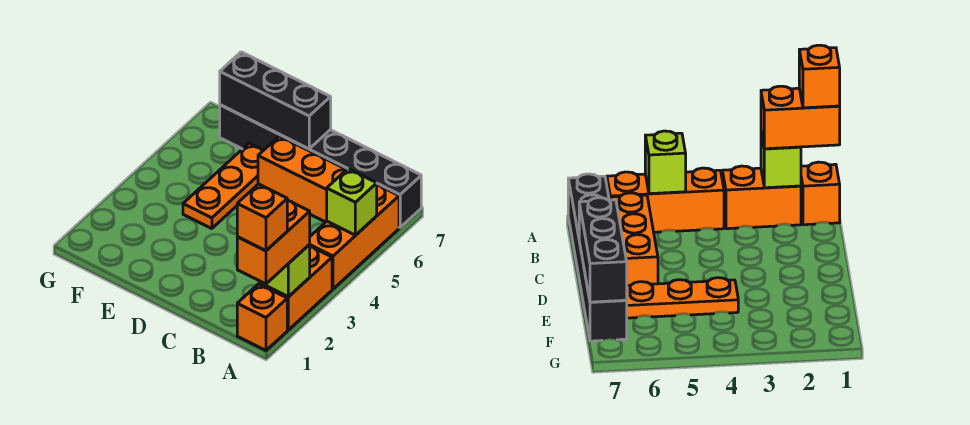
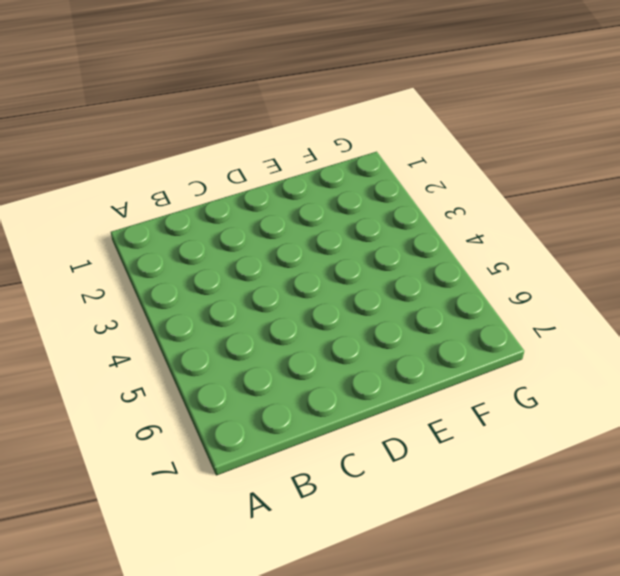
none -> orange 1x1 brick [237,284,287,350]
none -> orange 1x2 brick [260,246,332,330]

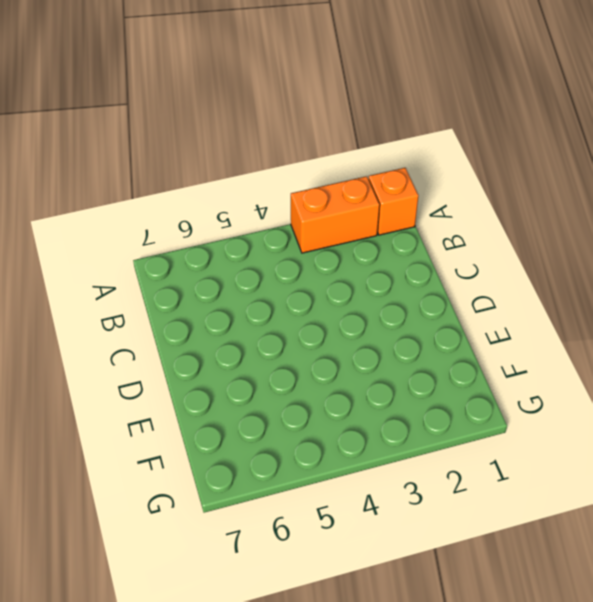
none -> orange 1x3 brick [310,185,399,289]
none -> black 1x6 brick [220,105,421,227]

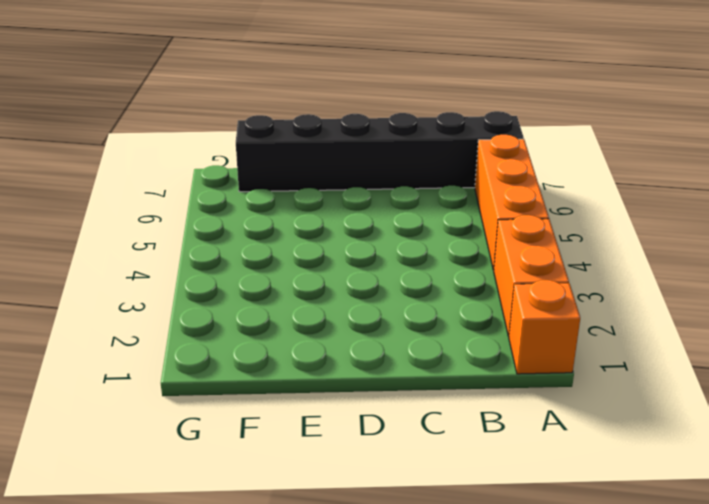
none -> orange 1x3 brick [258,136,346,222]
none -> orange 1x3 plate [183,143,263,229]

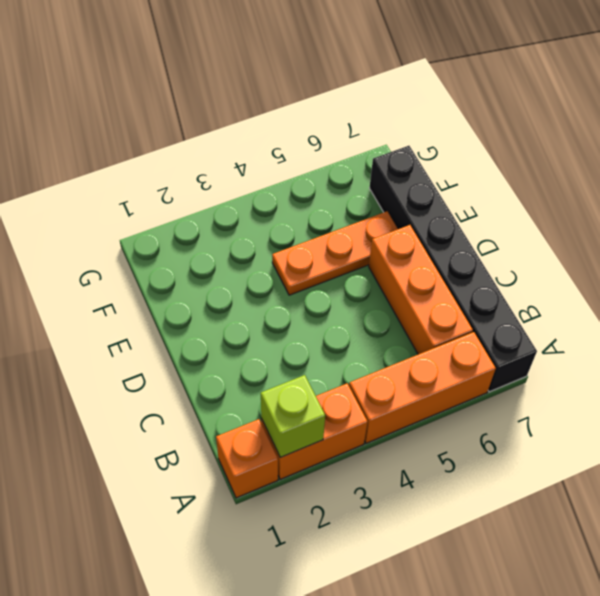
none -> lime 1x1 brick [327,169,377,235]
none -> black 1x3 brick [220,52,331,149]

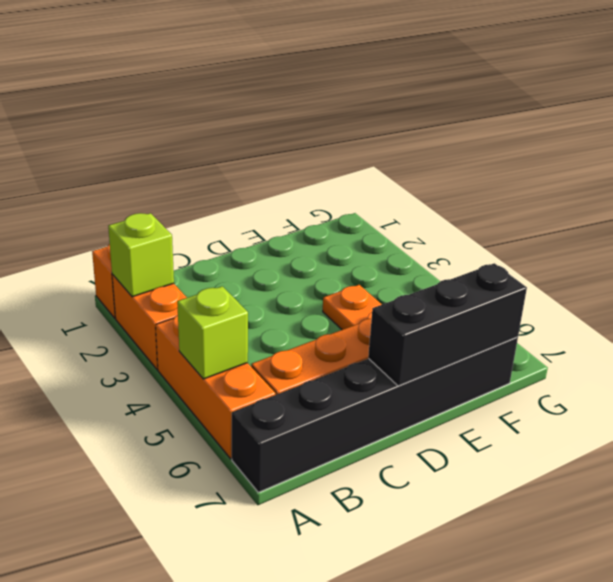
none -> orange 1x2 brick [237,200,310,284]
none -> orange 1x1 brick [237,184,287,251]

